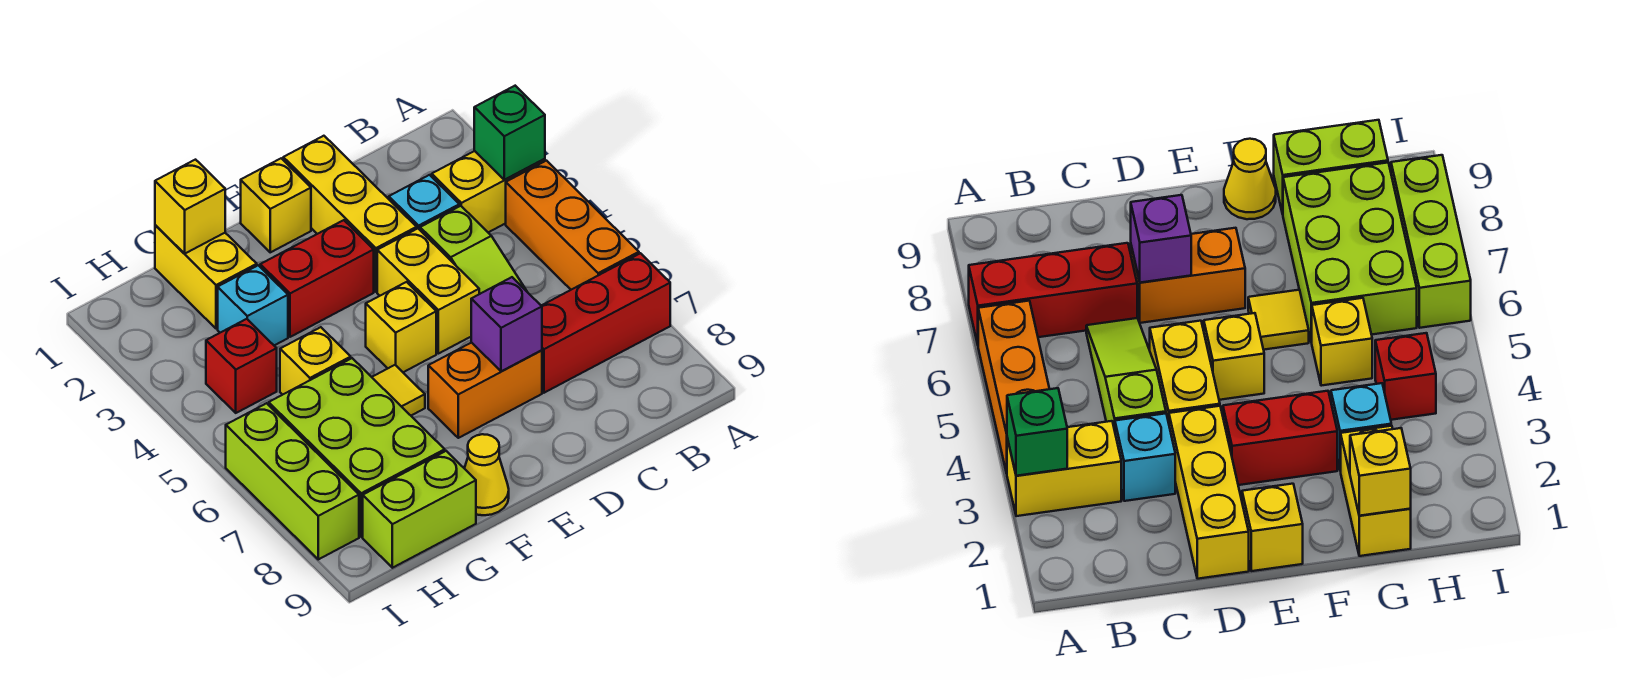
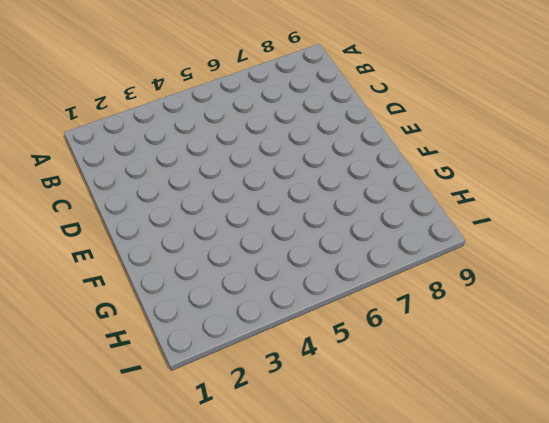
none -> yellow 1x2 brick [432,151,545,232]
none -> orange 1x3 brick [506,161,639,290]
none -> red 1x3 brick [541,253,670,393]

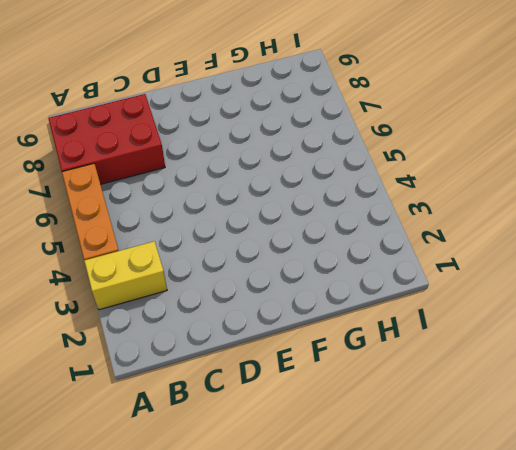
red 2x3 brick [48,94,165,184] -> red 1x3 brick [541,253,670,393]
none -> cyan 1x1 brick [389,175,459,230]
none -> lime 1x3 slope [420,206,526,294]
none -> yellow 1x3 brick [283,136,417,292]

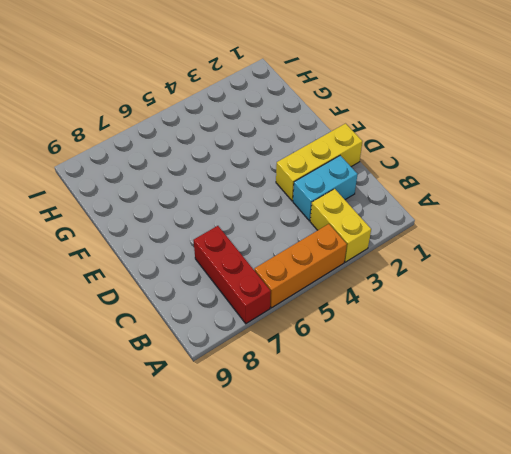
cyan 1x2 brick [293,156,357,221] -> cyan 1x1 brick [389,175,459,230]
none -> lime 1x3 slope [420,206,526,294]
none -> yellow 1x2 brick [377,229,479,354]
none -> orange 1x2 brick [428,342,542,438]

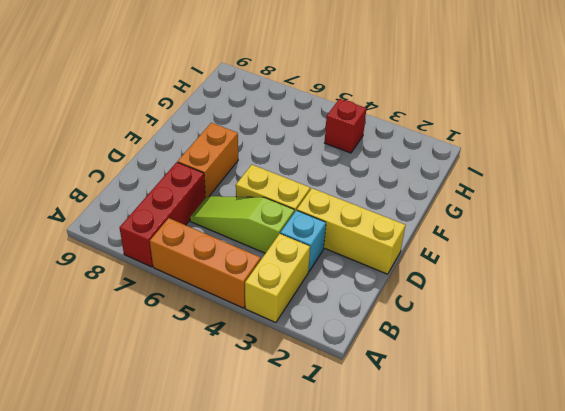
none -> yellow 1x1 brick [241,158,311,252]
none -> red 1x2 brick [260,220,374,337]
none -> yellow 1x1 brick [366,282,436,372]

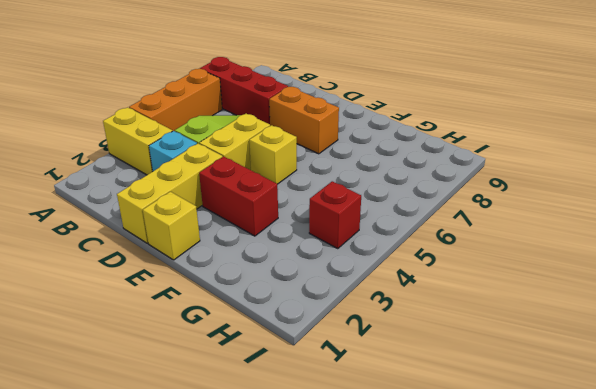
none -> yellow 1x1 tile [372,365,425,415]
none -> yellow 1x1 cone [464,434,509,515]
none -> yellow 1x2 brick [155,225,257,329]

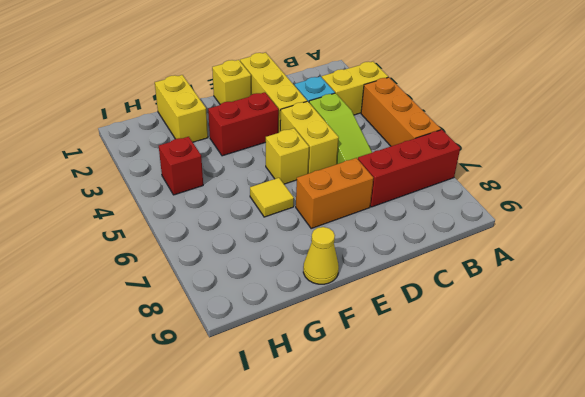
none -> cyan 1x1 brick [218,265,288,345]
none -> yellow 1x1 brick [280,327,351,395]
none -> lime 2x3 brick [269,358,445,537]

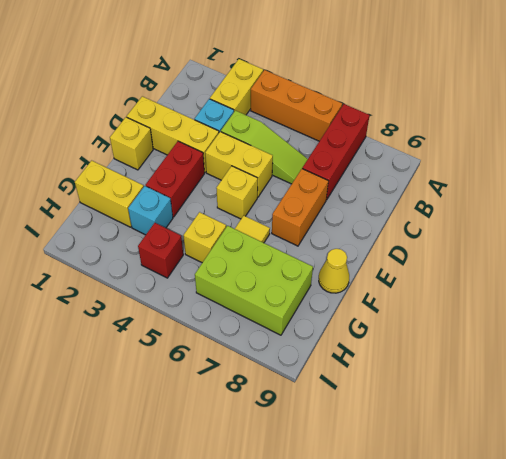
none -> lime 1x2 brick [363,451,476,568]
none -> lime 1x3 brick [226,403,359,559]
none -> green 1x1 brick [474,86,545,180]

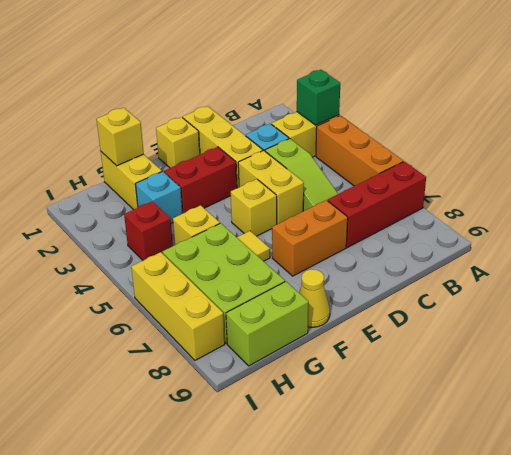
yellow 1x3 brick [131,252,225,360] -> lime 1x3 brick [226,403,359,559]
none -> purple 1x1 brick [471,277,542,372]

